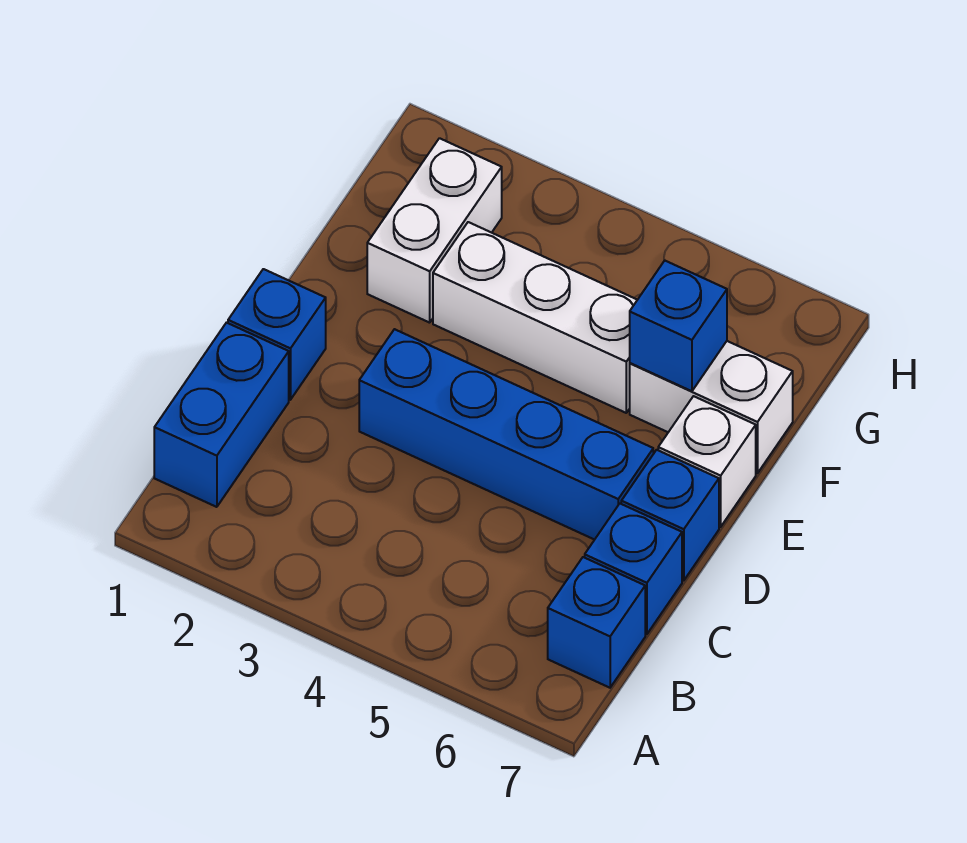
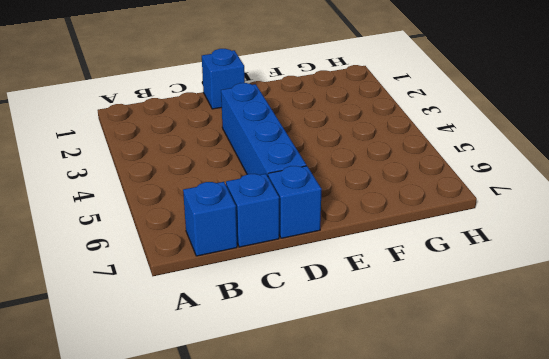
none -> blue 1x2 brick [154,323,289,507]
none -> white 1x1 brick [658,396,756,527]

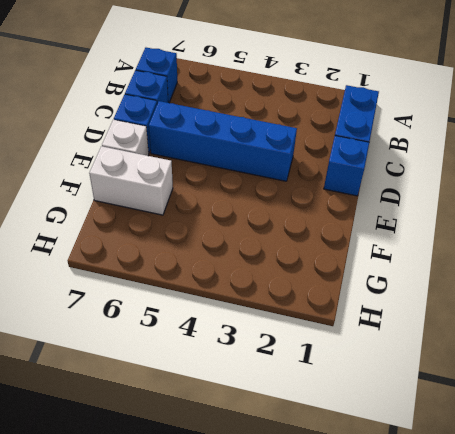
none -> white 1x2 brick [367,138,502,323]
none -> white 1x3 brick [433,222,637,413]

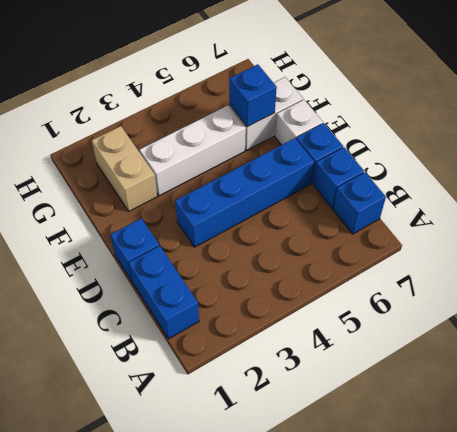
tan 1x2 brick [92,126,157,211] -> white 1x2 brick [367,138,502,323]

